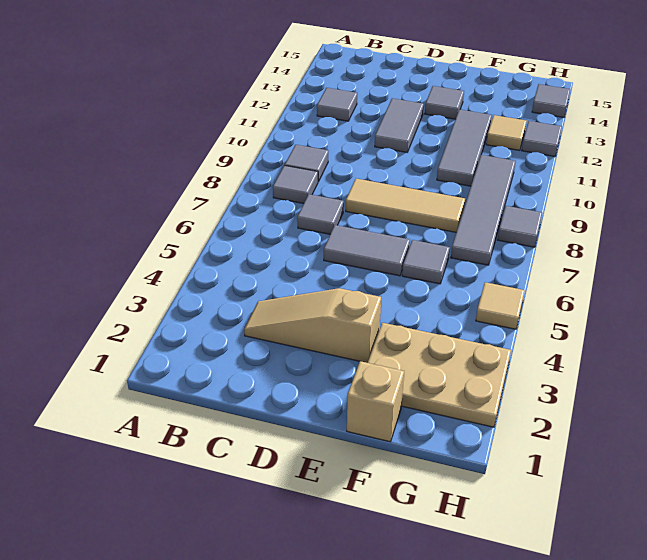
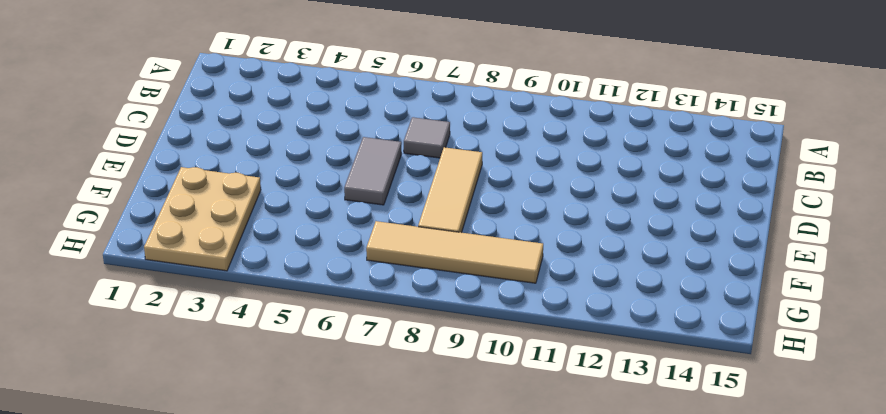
tan 1x4 tile [366,221,543,283] -> grey 1x4 tile [451,155,516,265]
none -> grey 1x1 tile [273,165,318,204]
none -> grey 1x1 tile [285,145,328,182]
none -> grey 1x1 tile [317,88,357,121]

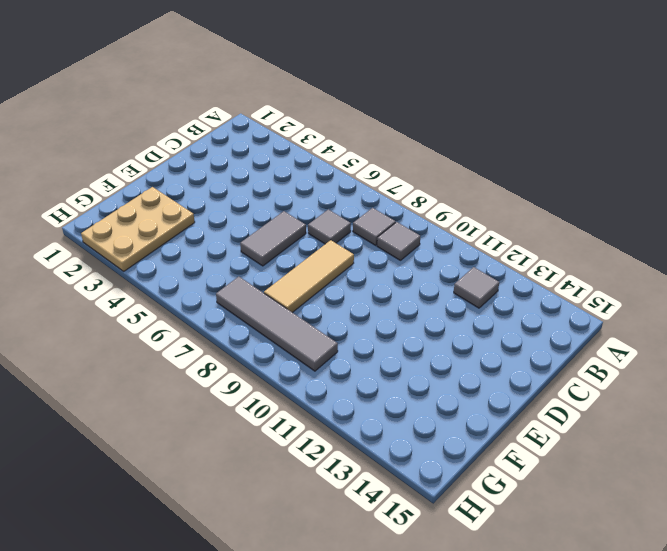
none -> tan 1x3 slope [244,288,381,363]
none -> grey 1x2 tile [375,98,424,152]
none -> grey 1x1 tile [425,86,464,119]

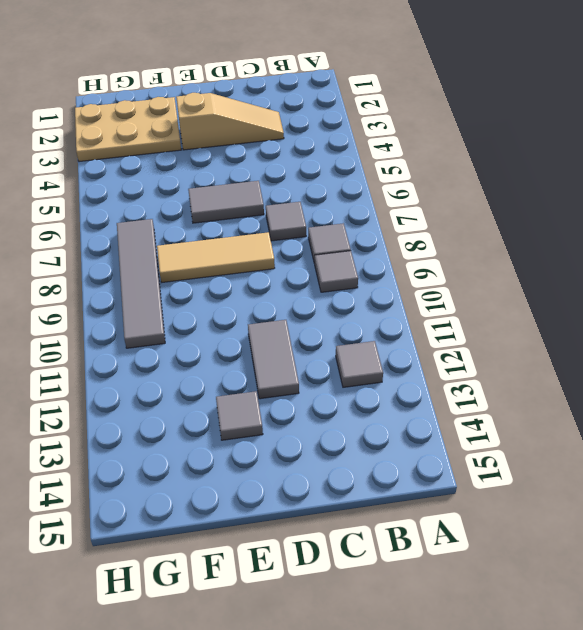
none -> tan 1x1 brick [347,361,404,442]
none -> grey 1x1 tile [402,240,450,284]
none -> grey 1x3 tile [437,109,492,186]

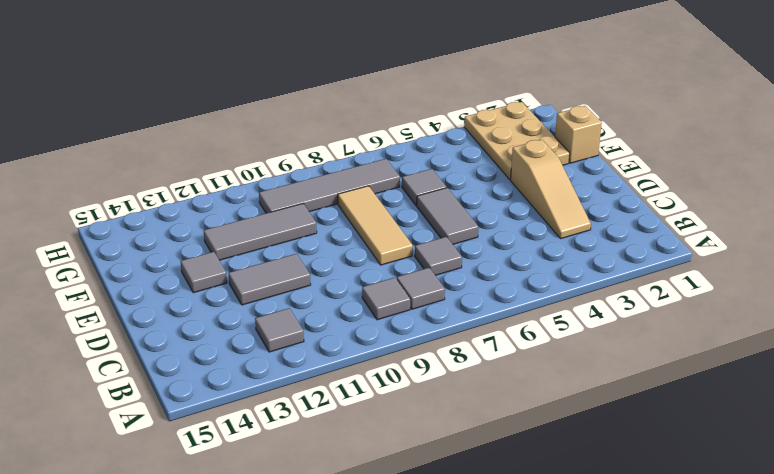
none -> tan 1x1 tile [486,115,526,150]
none -> tan 1x1 tile [476,282,525,329]
none -> grey 1x1 tile [498,206,542,247]

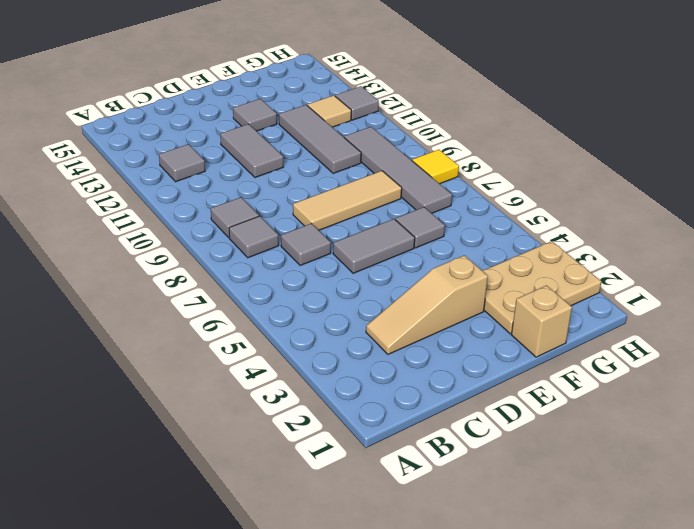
yellow 1x1 tile [412,150,459,184] -> grey 1x1 tile [498,206,542,247]
none -> tan 1x1 tile [476,282,525,329]
none -> grey 1x1 tile [532,84,570,117]

